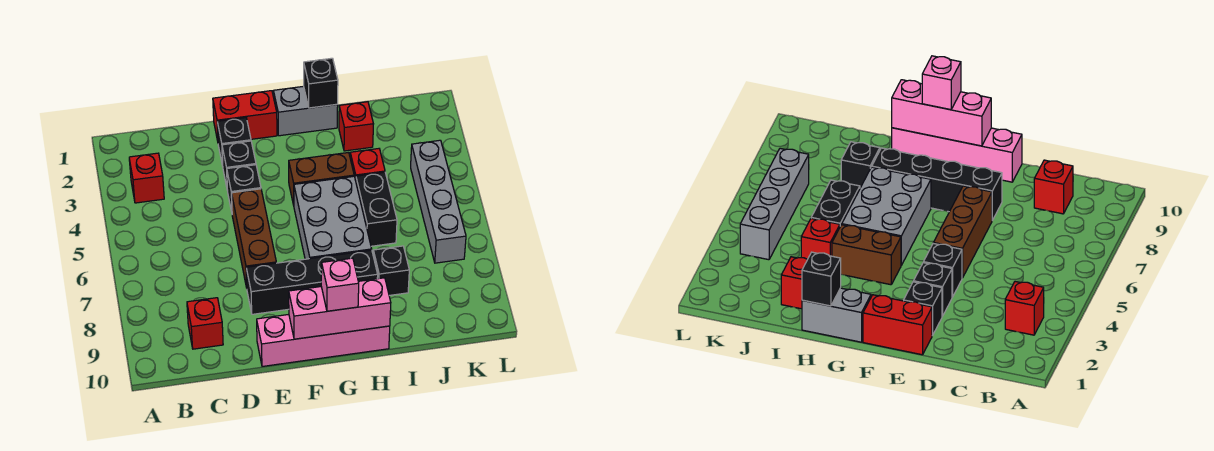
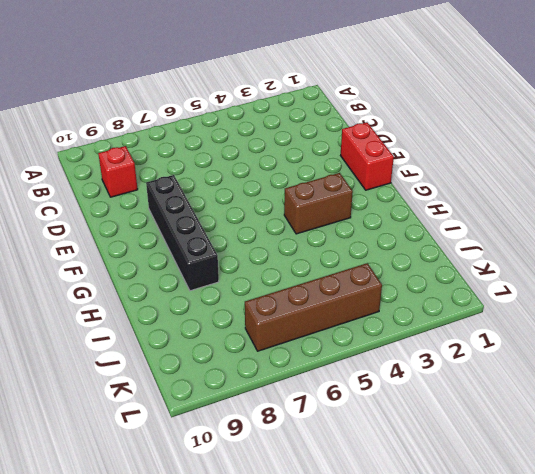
brown 1x2 brick [284,173,353,234] -> brown 1x2 brick turned to [289,152,354,205]
brown 1x4 brick [245,263,382,351] -> grey 1x4 brick [411,140,466,263]
none -> red 1x1 brick [129,153,164,203]
none -> black 1x1 brick [217,118,251,166]
none -> black 1x1 brick [222,141,256,187]

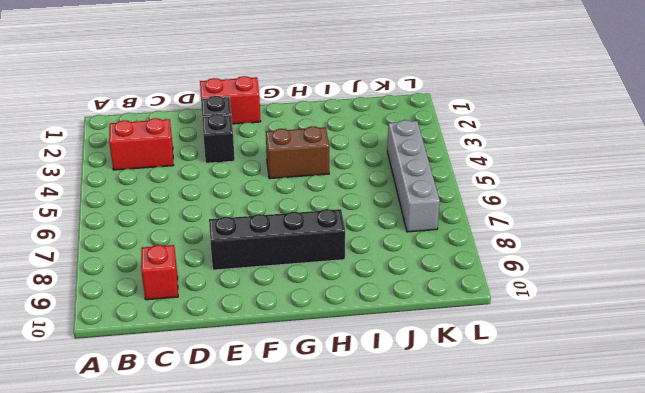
red 1x2 brick [109,118,173,170] -> red 1x1 brick [129,153,164,203]
none -> black 1x1 brick [227,165,261,212]
none -> brown 1x3 brick [232,189,276,288]
none -> pink 1x4 brick [257,314,390,366]

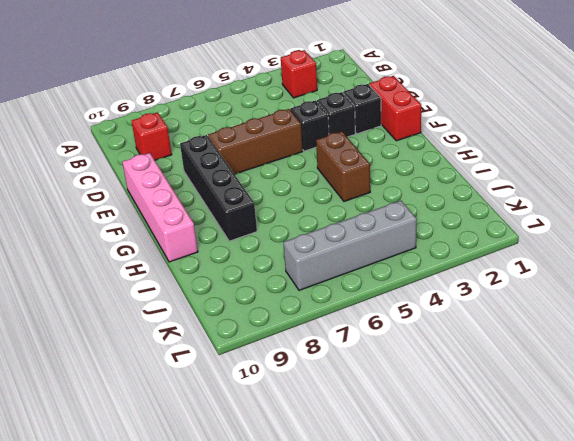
none -> grey 1x2 brick [273,86,338,136]
none -> grey 2x3 brick [294,176,372,259]
none -> red 1x1 brick [339,102,373,151]

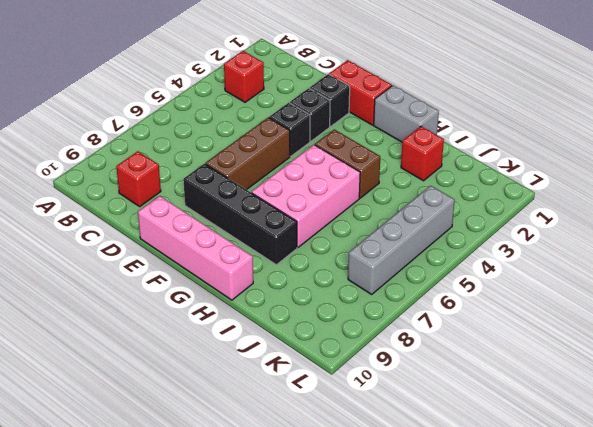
pink 2x3 brick [251,145,360,248] -> grey 2x3 brick [294,176,372,259]
none -> red 1x1 brick [350,149,385,180]
none -> black 1x2 brick [356,172,397,246]
none -> black 1x1 brick [373,246,409,295]

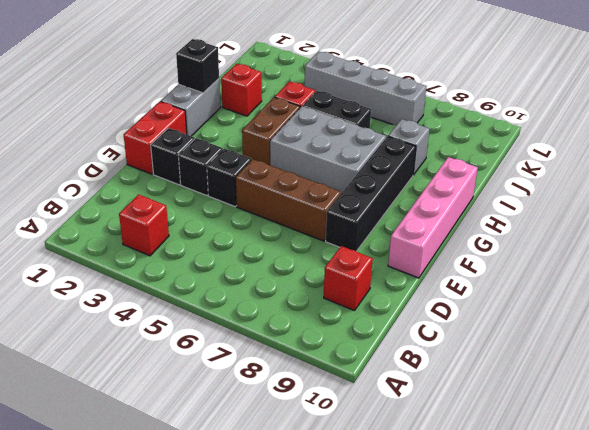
grey 1x1 brick [388,119,430,175] -> black 1x1 brick [373,246,409,295]
none -> pink 1x3 brick [289,278,391,339]
none -> pink 1x1 brick [321,258,359,311]

